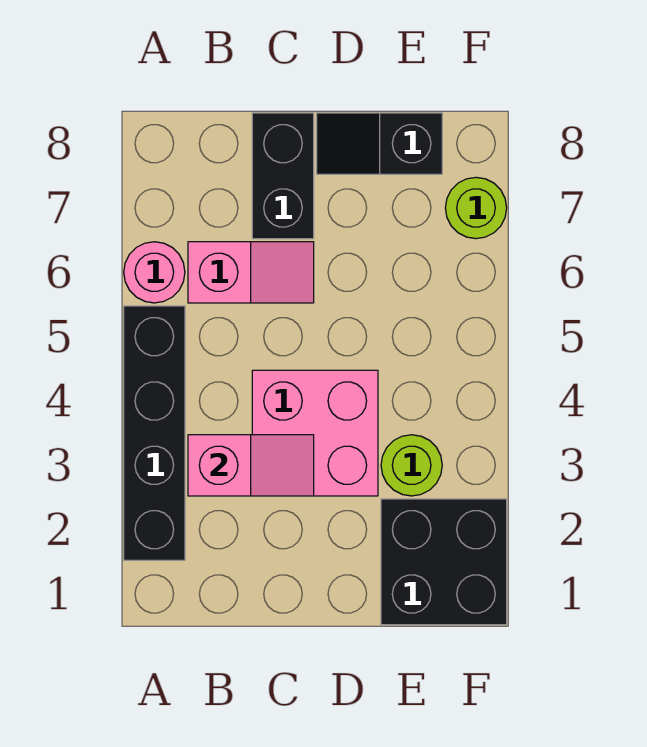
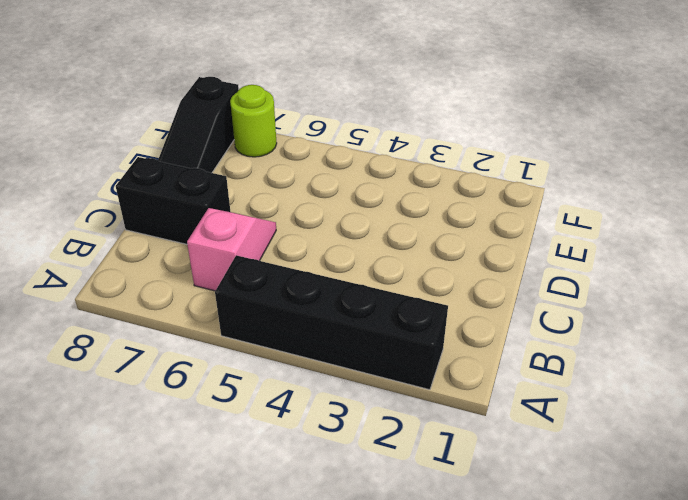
black 1x3 slope [158,77,239,173] -> black 1x2 slope [317,113,442,174]
none -> pink 1x1 round brick [124,242,185,303]
none -> pink 2x2 brick [252,370,378,496]

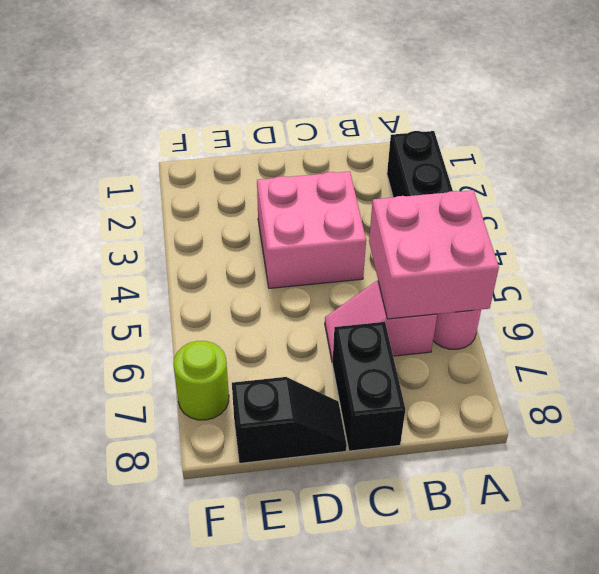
pink 2x2 brick [369,190,499,319] -> none
none -> black 2x2 brick [381,499,507,625]
none -> lime 1x1 round brick [381,435,442,496]

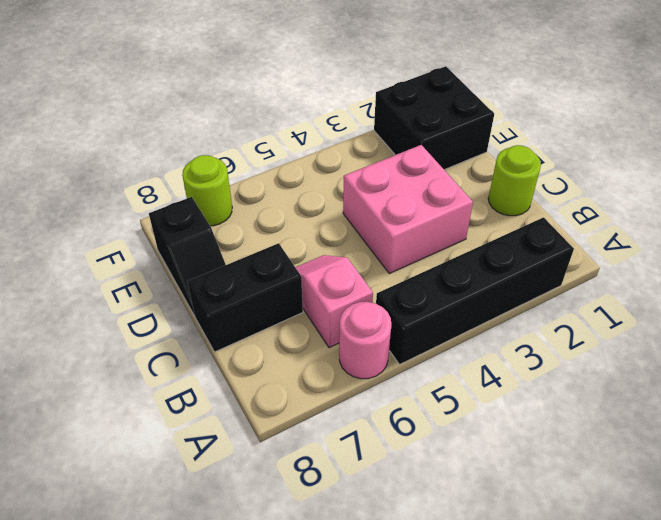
lime 1x1 round brick [488,145,541,216] -> lime 1x1 round brick moved to [381,435,442,496]
none -> pink 1x2 slope [188,435,314,496]

